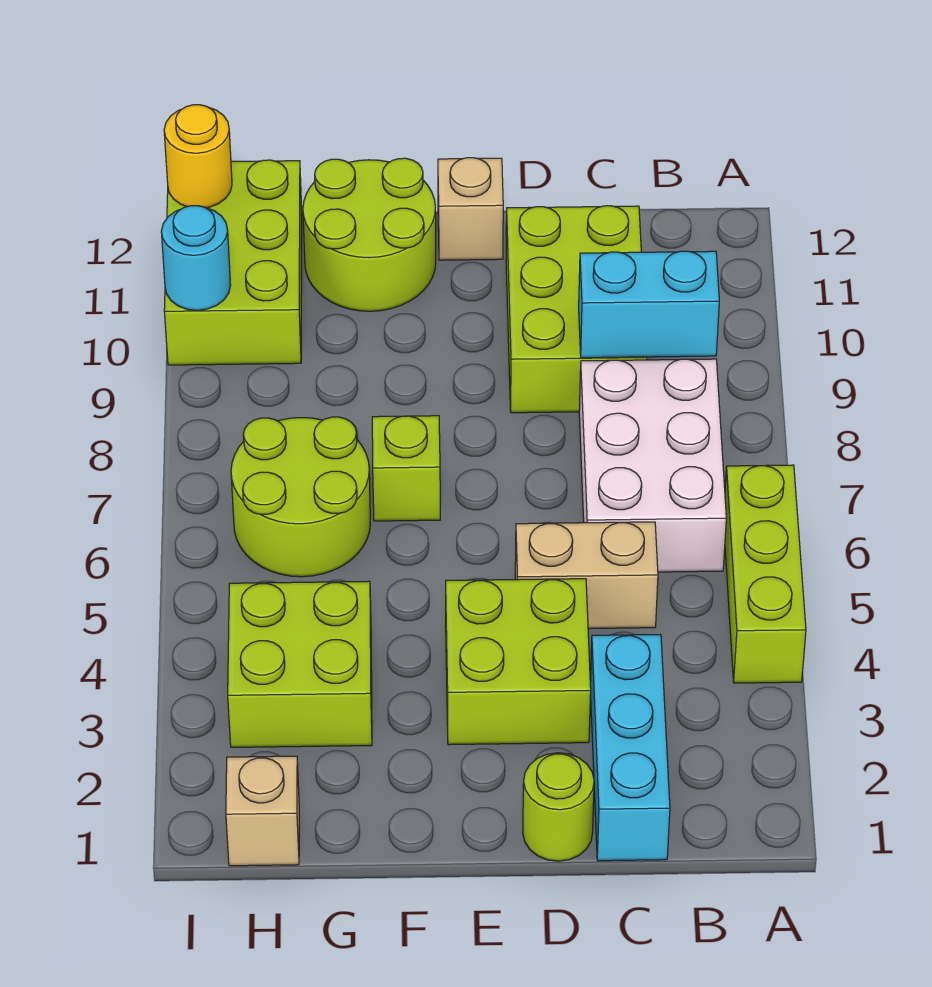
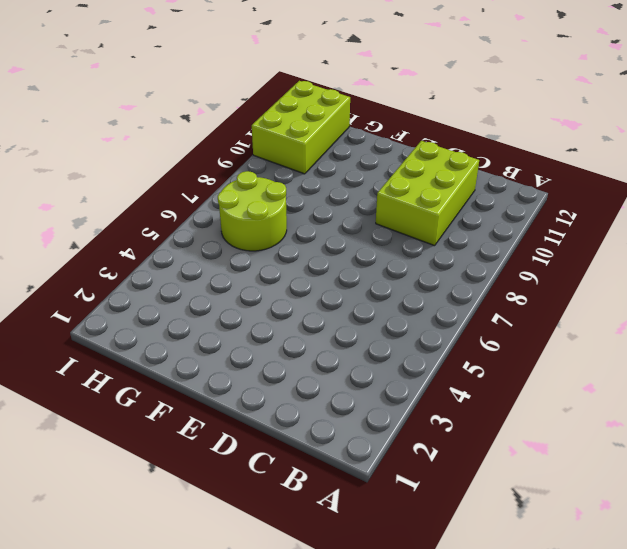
none -> lime 1x3 brick [725,465,806,683]
none -> white 2x3 brick [579,359,726,572]
none -> cyan 1x3 brick [590,634,670,861]

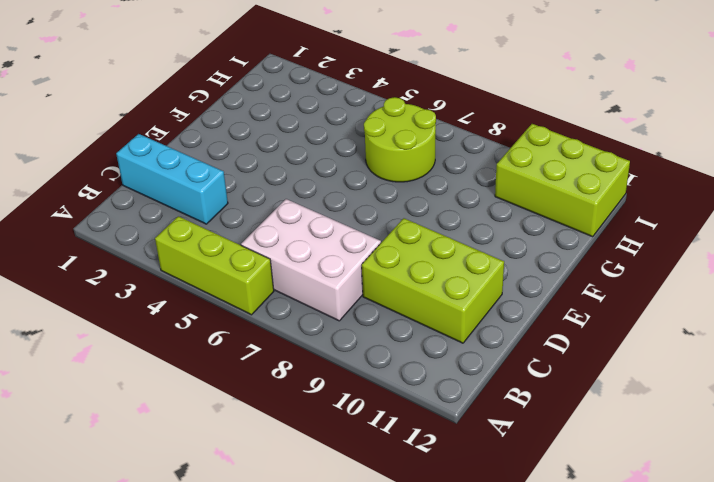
none -> tan 1x2 brick [515,522,658,629]
none -> lime 1x1 round brick [523,753,594,861]
none -> lime 2x2 brick [446,579,591,745]

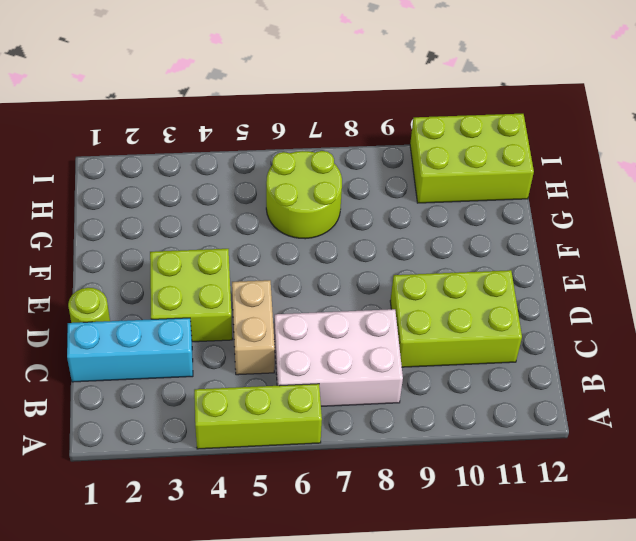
none -> tan 1x1 brick [438,158,503,260]
none -> lime 1x1 brick [372,416,440,521]
none -> lime 2x2 round brick [303,158,436,311]

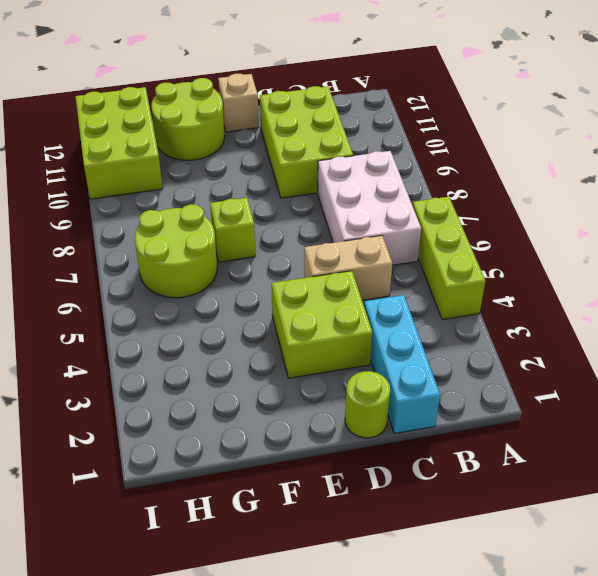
none -> lime 2x2 brick [228,581,372,747]
none -> tan 1x1 brick [226,756,299,866]
none -> cyan 1x2 brick [579,251,719,358]

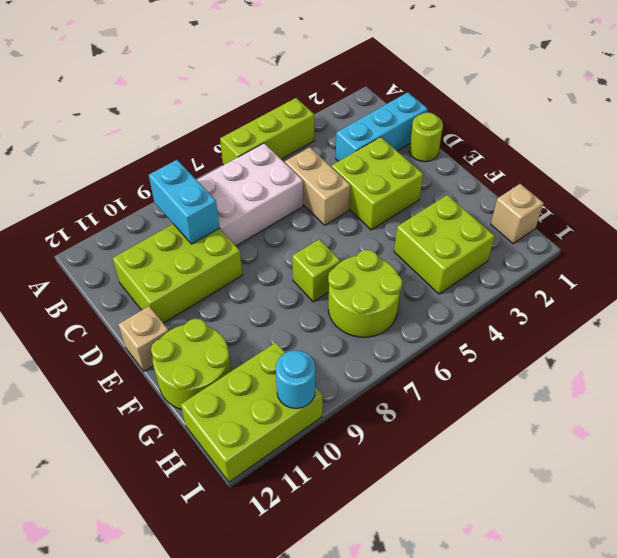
none -> yellow 1x1 round brick [164,105,232,208]

